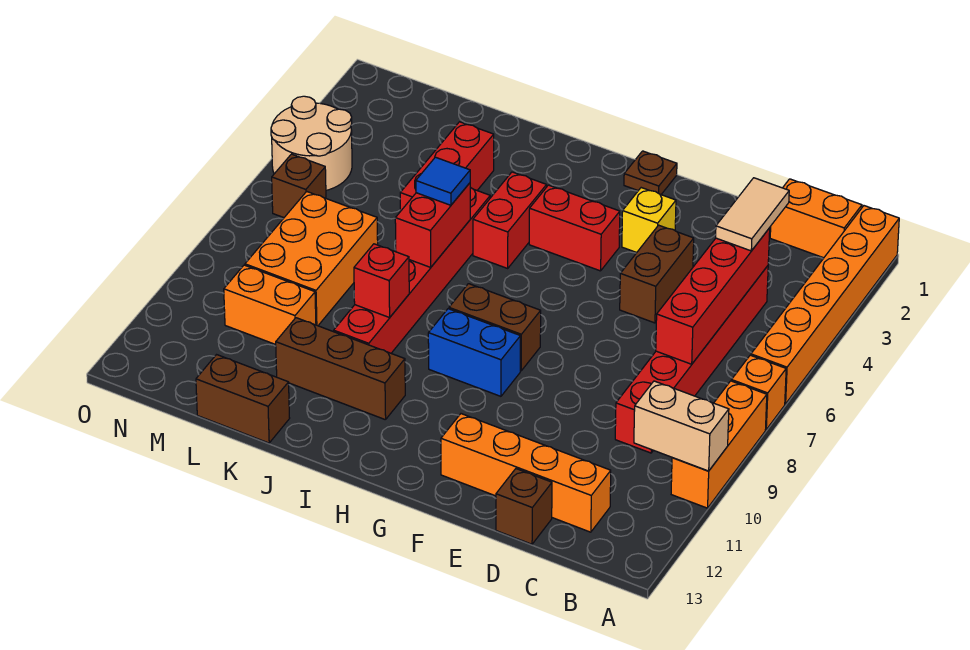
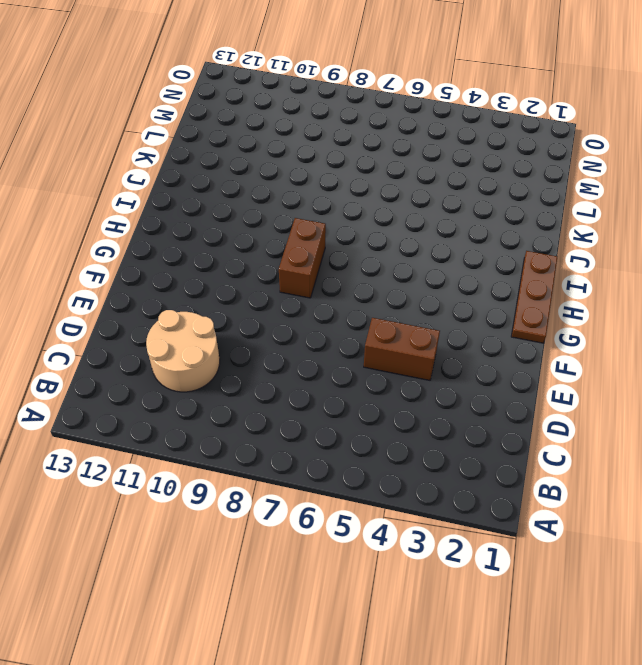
tan 2x2 round brick [146,310,220,392] -> tan 2x2 round brick moved to [271,96,352,190]
brown 1x3 plate [511,251,558,343] -> brown 1x1 plate [624,151,677,194]
none -> orange 1x6 brick [751,206,899,404]
none -> orange 1x1 brick [731,355,786,429]
none -> orange 1x3 brick [671,381,767,508]

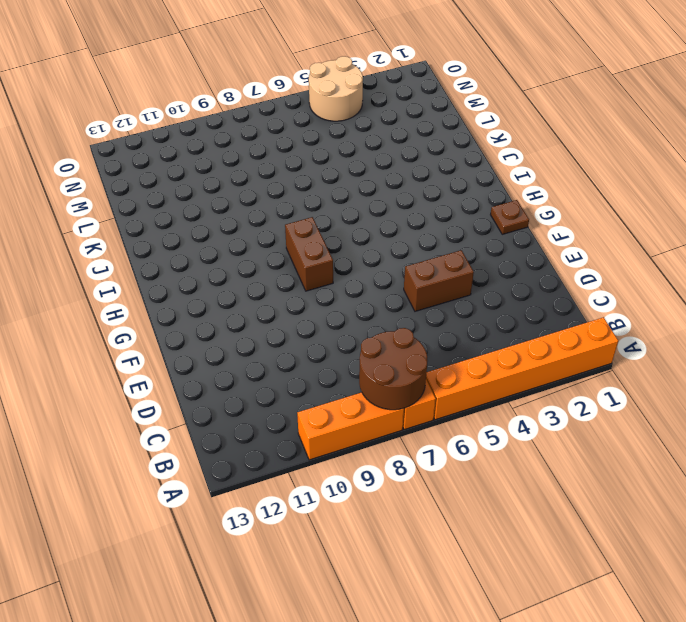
brown 2x2 round brick [359,328,428,410] -> none
none -> orange 1x2 brick [770,179,862,258]
none -> red 1x6 brick [615,266,768,453]
none -> orange 1x4 brick [441,414,611,532]

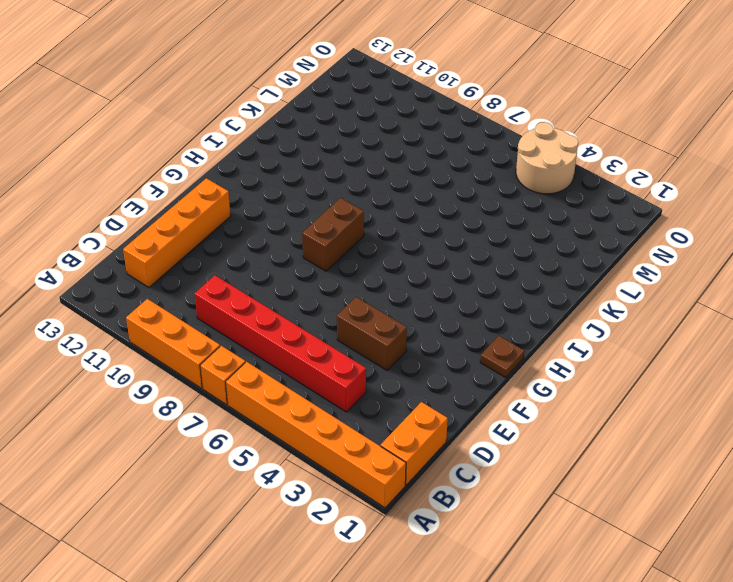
none -> brown 1x1 brick [496,469,552,544]
none -> yellow 1x1 brick [622,188,676,253]
none -> red 1x2 brick [529,185,620,271]

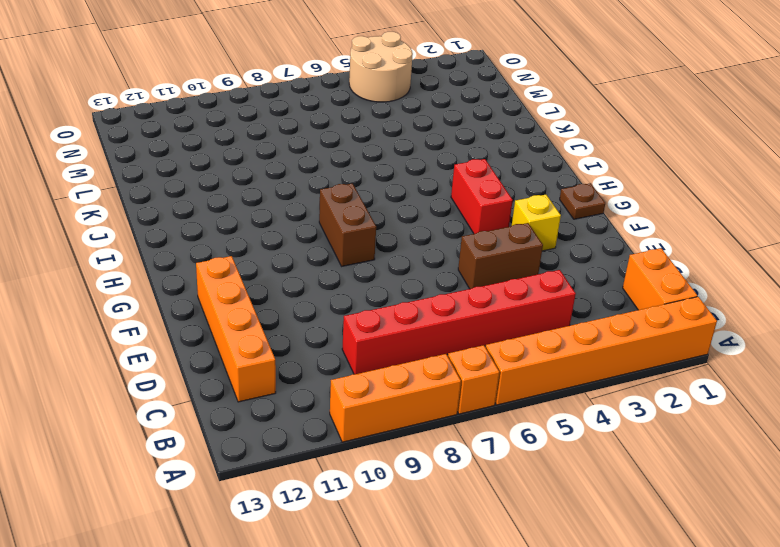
none -> brown 1x1 brick [496,469,552,544]
none -> blue 1x2 brick [428,309,520,396]
none -> red 1x2 brick [473,172,547,268]

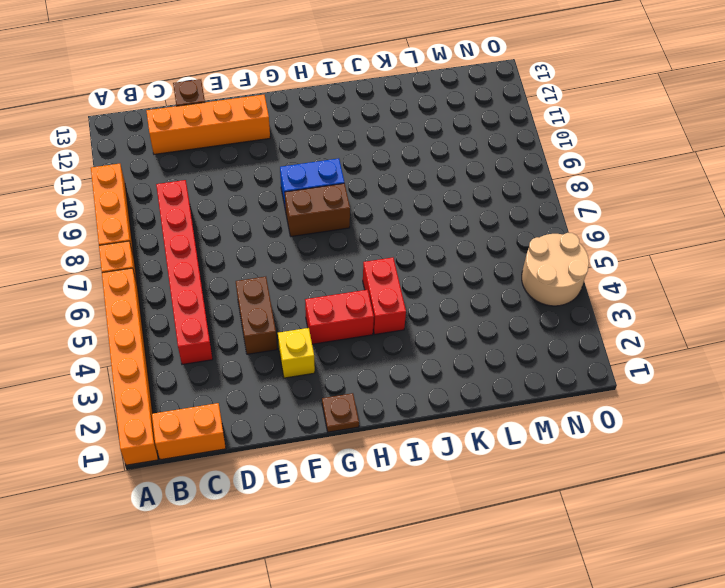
none -> brown 1x3 brick [276,318,405,420]
none -> red 1x6 brick [334,187,490,353]
none -> red 1x3 brick [400,122,494,211]

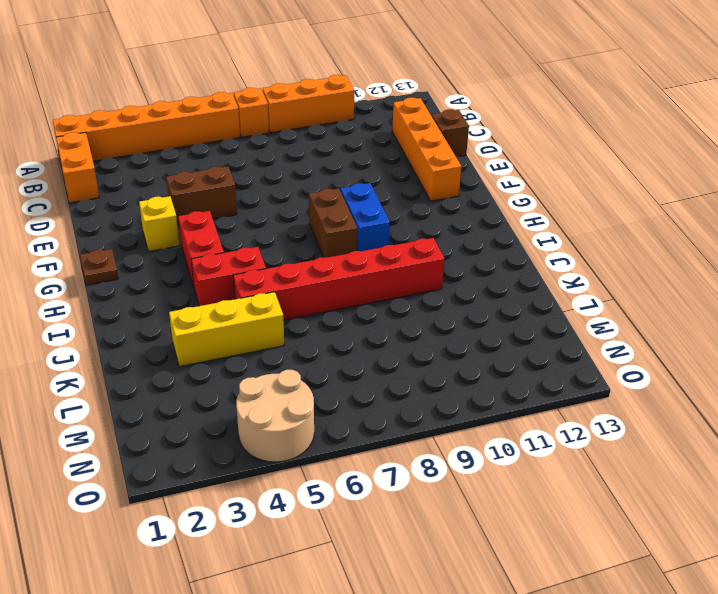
yellow 1x3 brick [169,292,284,367] -> red 1x3 brick [400,122,494,211]
none -> red 1x6 brick [615,266,768,453]
none -> brown 1x3 brick [276,318,405,420]
none -> brown 1x2 brick [196,355,290,443]

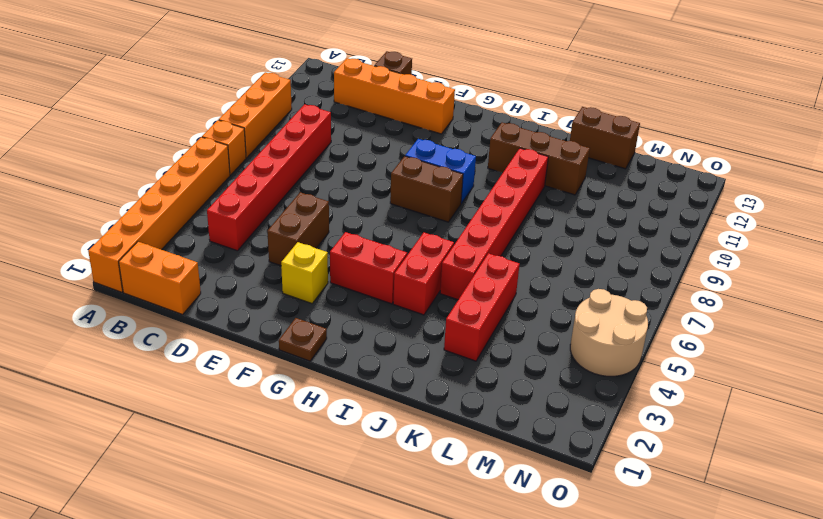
none -> orange 2x3 brick [245,192,378,326]
none -> orange 1x2 brick [224,265,316,345]
none -> brown 1x1 brick [272,154,326,218]

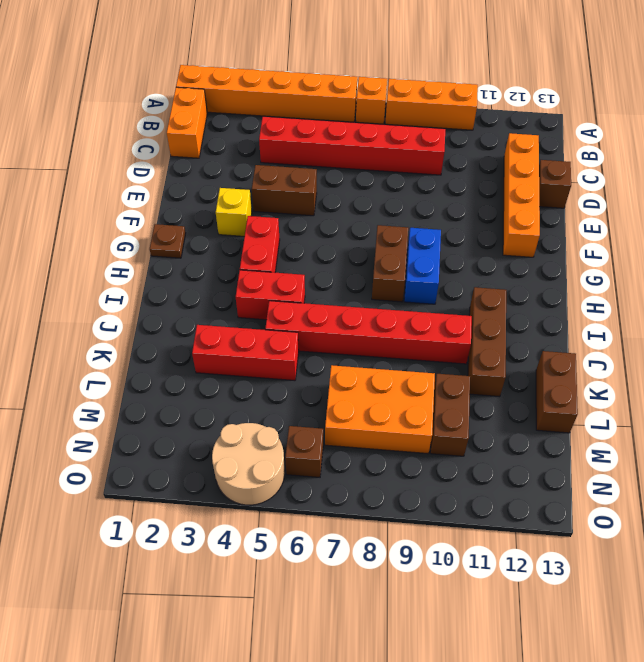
brown 1x2 brick [430,374,470,456] -> orange 1x2 brick [224,265,316,345]
none -> tan 1x2 brick [634,381,729,471]
none -> red 1x4 brick [656,228,770,364]
none -> red 1x2 brick [395,183,470,267]

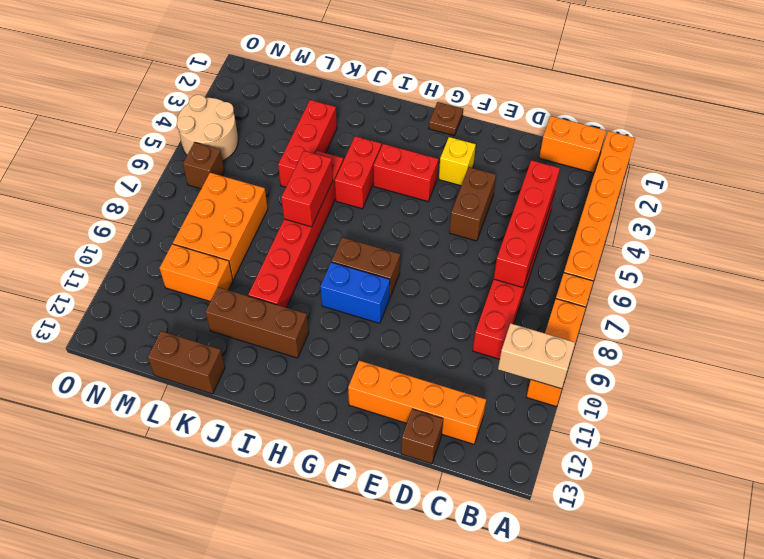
none -> red 1x1 brick [354,244,409,318]
none -> tan 1x2 tile [716,178,789,251]
none -> blue 1x1 tile [416,157,470,205]

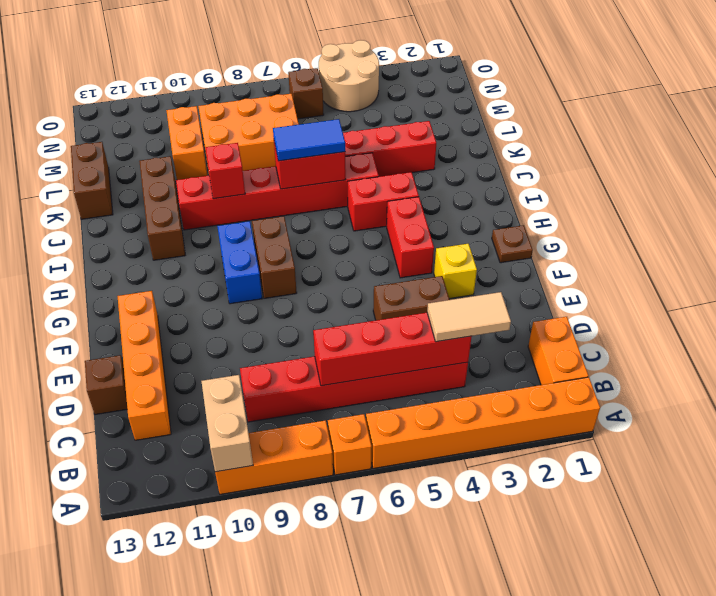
blue 1x2 tile [273,119,345,161] -> blue 1x1 tile [416,157,470,205]

